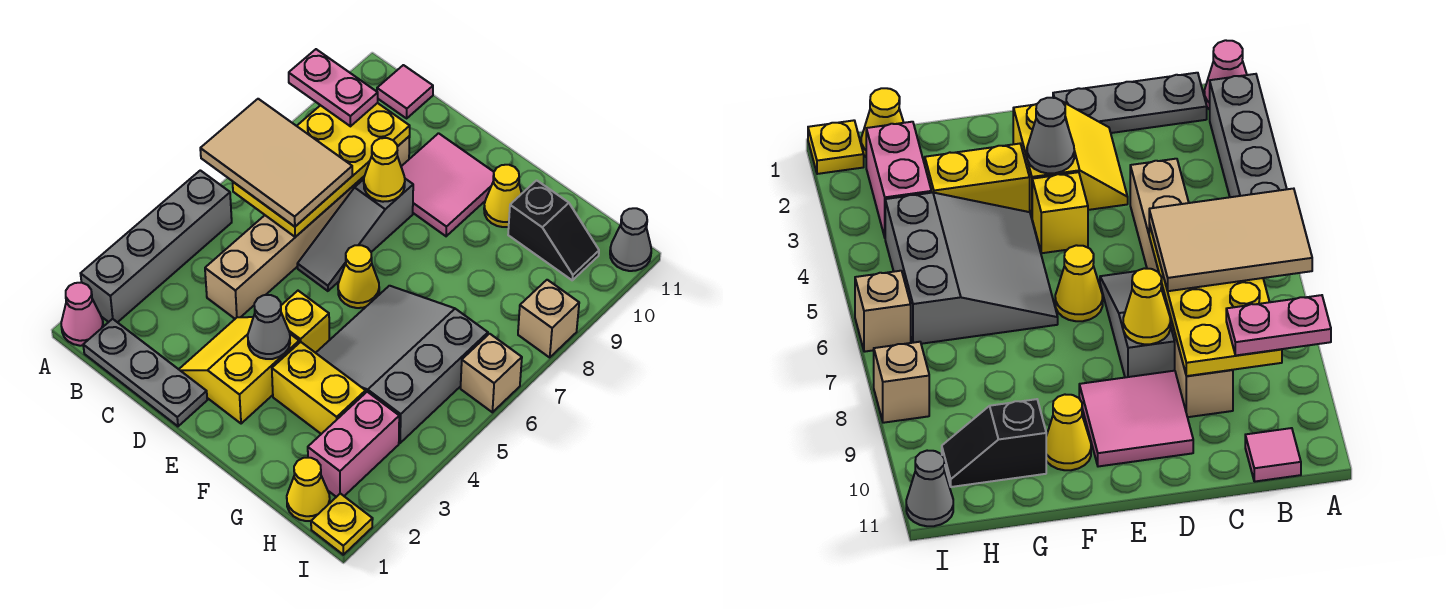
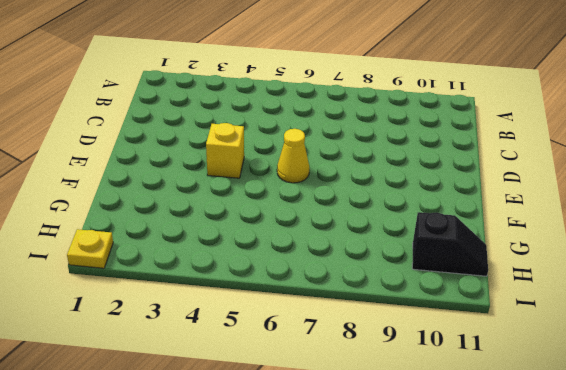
black 1x2 slope [412,212,488,276] -> black 1x2 slope turned to [508,180,599,280]
none -> pink 1x1 cone [61,283,103,346]
none -> grey 1x4 brick [81,170,232,322]
none -> grey 1x3 plate [83,319,207,426]

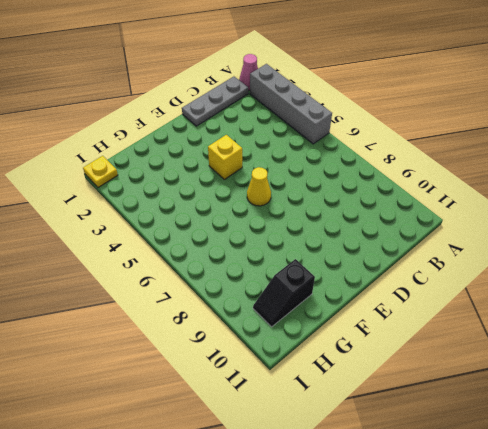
none -> pink 1x1 tile [377,65,433,118]
none -> tan 1x6 brick [205,136,410,319]
none -> yellow 2x2 slope [179,317,299,424]

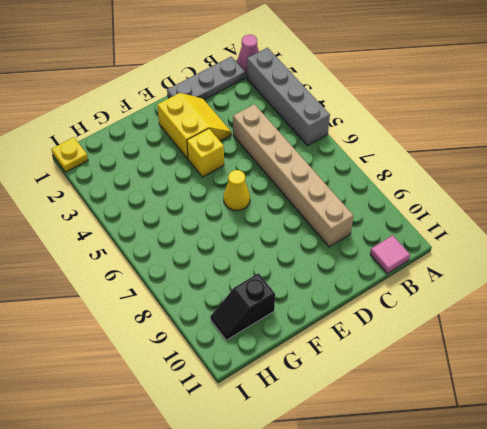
none -> grey 1x3 slope [297,179,413,291]
none -> pink 2x2 tile [401,133,494,236]
none -> yellow 1x2 brick [272,342,366,434]

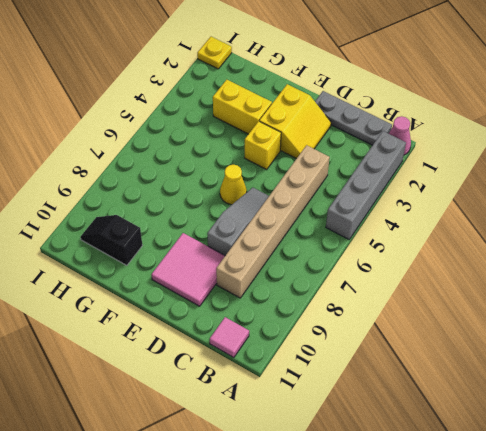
none -> grey 3x3 slope [316,286,488,443]
none -> yellow 1x1 cone [484,165,522,227]
none -> yellow 1x1 cone [287,458,330,521]

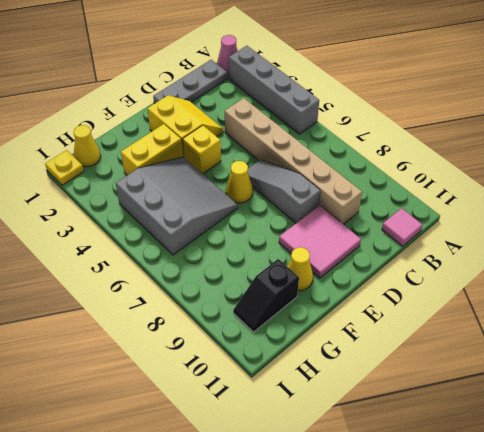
none -> pink 1x2 brick [308,392,399,497]
none -> tan 1x1 brick [461,334,522,412]
none -> tan 1x1 brick [518,280,579,357]

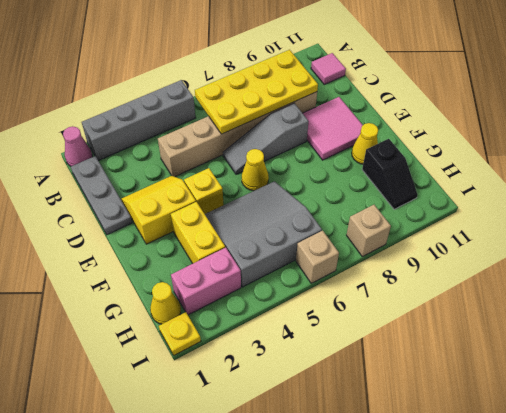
none -> grey 1x1 cone [610,208,651,271]
none -> yellow 1x1 cone [364,138,405,202]
none -> grey 1x1 cone [248,295,290,359]

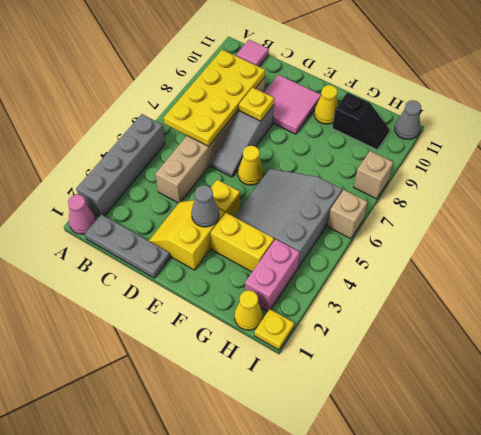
yellow 1x1 plate [239,87,274,121] -> yellow 1x1 cone [364,138,405,202]
none -> tan 2x3 tile [200,99,352,227]
none -> pink 1x2 plate [289,49,378,126]

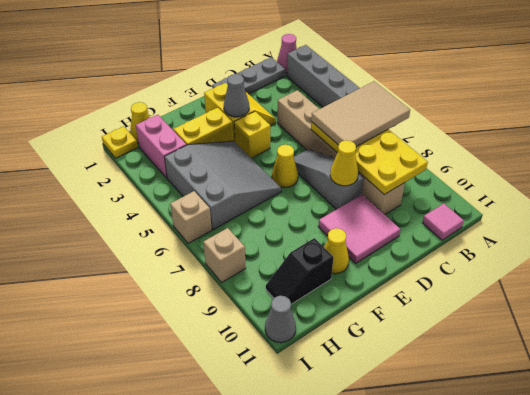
none -> pink 1x2 plate [289,49,378,126]

